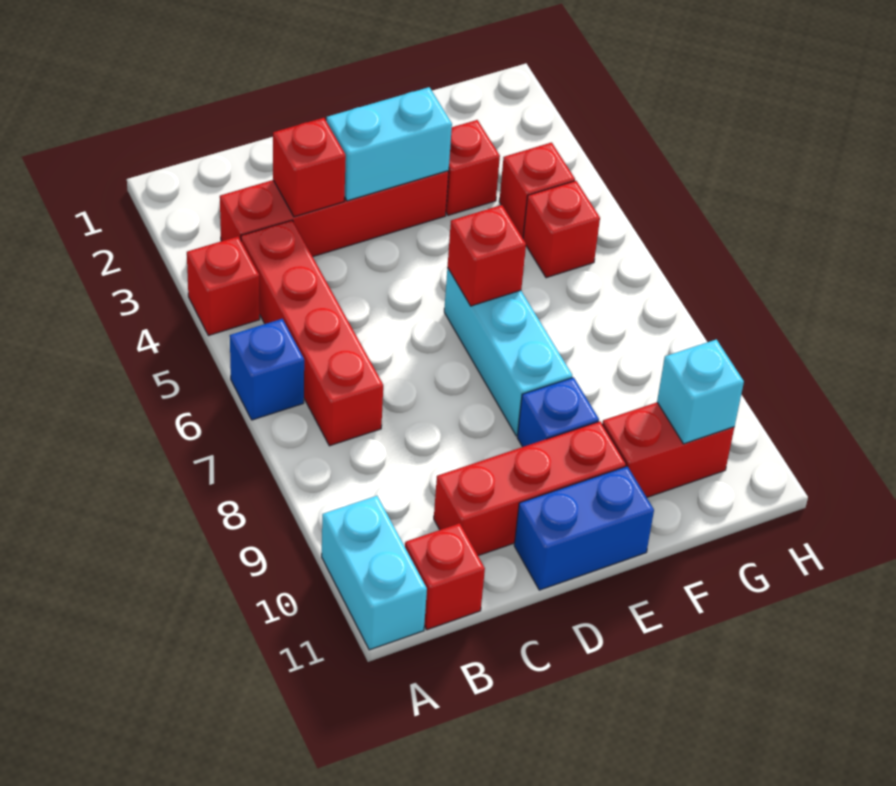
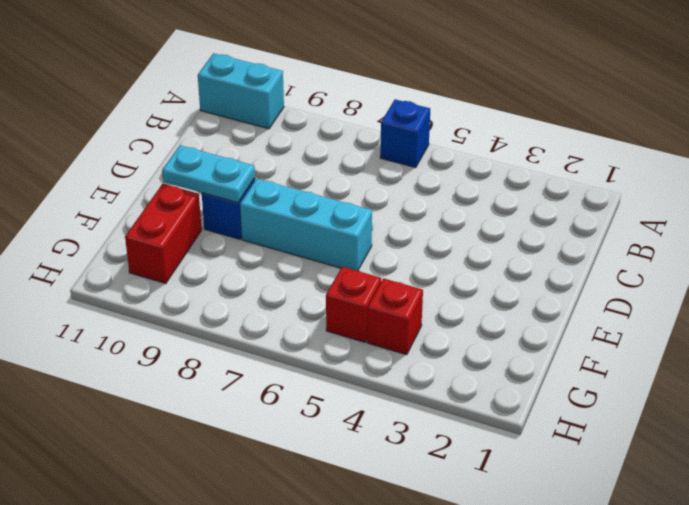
cyan 1x2 plate [162,145,255,203] -> none
none -> red 1x1 brick [187,236,260,336]
none -> red 1x4 brick [220,171,449,257]
none -> red 1x4 brick [241,220,383,446]

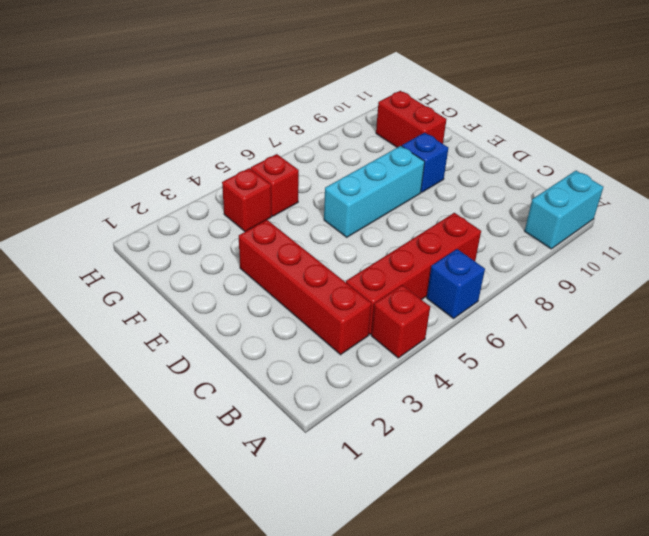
none -> red 1x1 brick [405,523,485,630]
none -> red 1x3 brick [434,421,626,556]
none -> blue 1x2 brick [514,466,654,590]

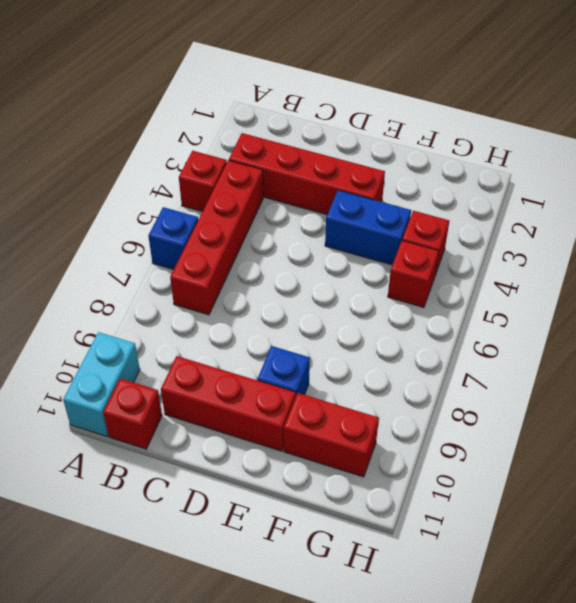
blue 1x2 brick [325,190,411,265] -> blue 1x2 brick moved to [514,466,654,590]
none -> cyan 1x3 brick [444,268,572,436]
none -> red 1x1 brick [446,120,500,215]
none -> red 1x1 brick [273,118,346,217]

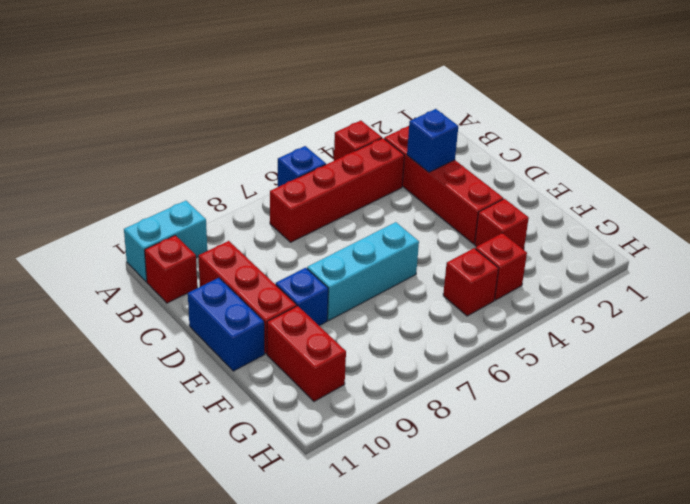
blue 1x1 brick [407,109,458,172] -> red 1x1 brick [273,118,346,217]
none -> cyan 1x2 brick [327,87,452,201]
none -> red 1x1 brick [448,205,526,306]
none -> cyan 1x1 brick [657,339,744,444]

